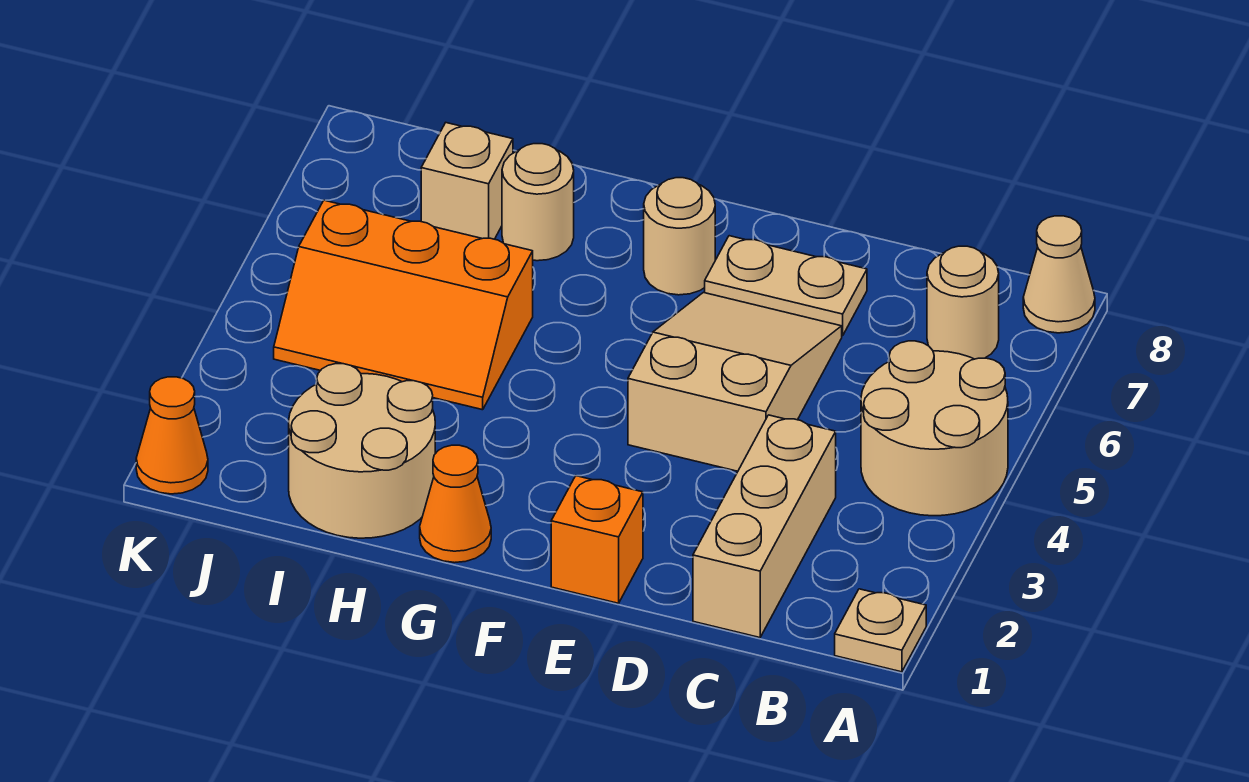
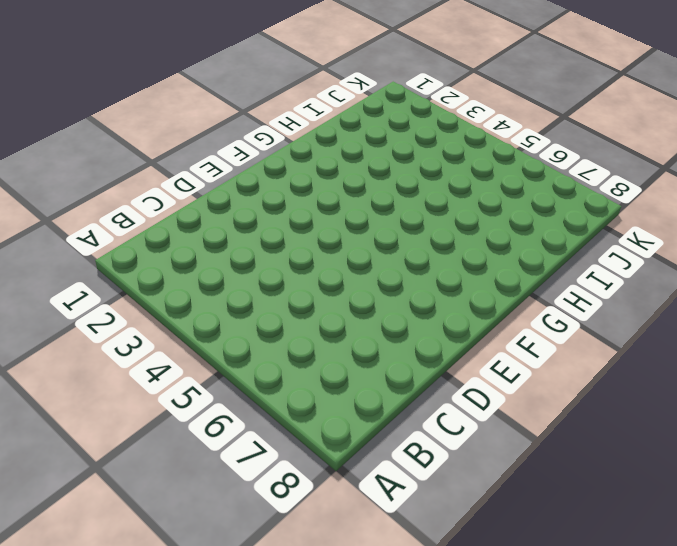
none -> tan 1x1 plate [835,589,926,672]
none -> tan 2x2 round brick [861,341,1008,516]
none -> tan 1x1 cone [1023,216,1095,333]

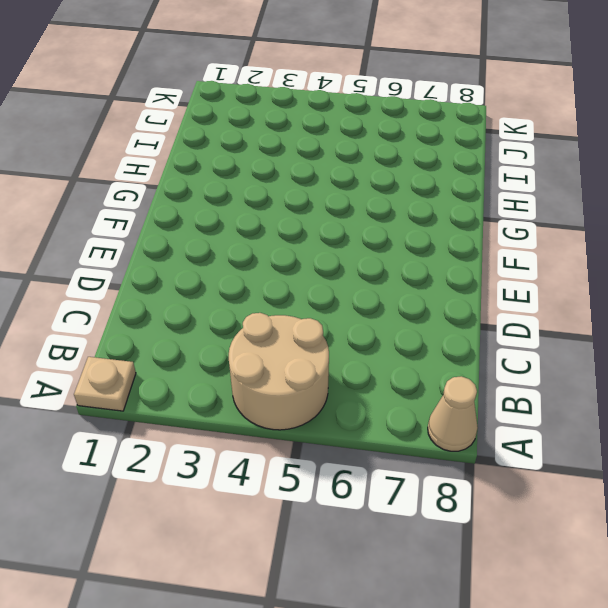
none -> tan 1x1 round brick [927,246,999,359]
none -> tan 1x3 brick [693,415,836,638]
none -> tan 2x3 slope [628,293,842,471]

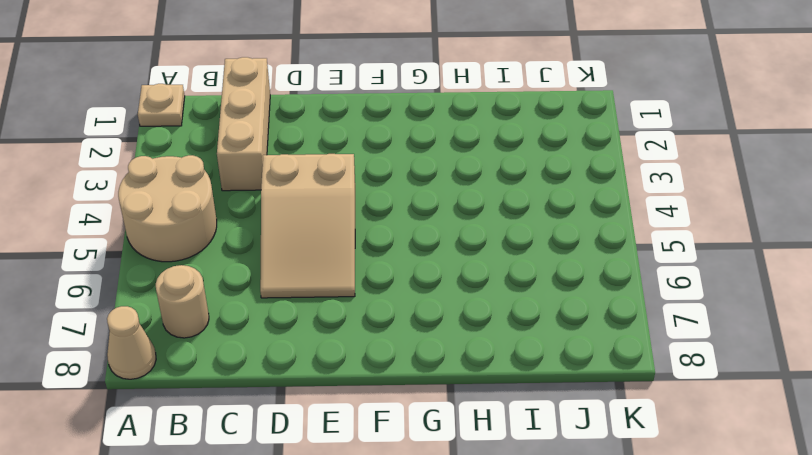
none -> tan 1x2 plate [705,236,867,336]
none -> orange 1x1 brick [551,476,643,603]
none -> tan 1x1 round brick [644,178,715,295]

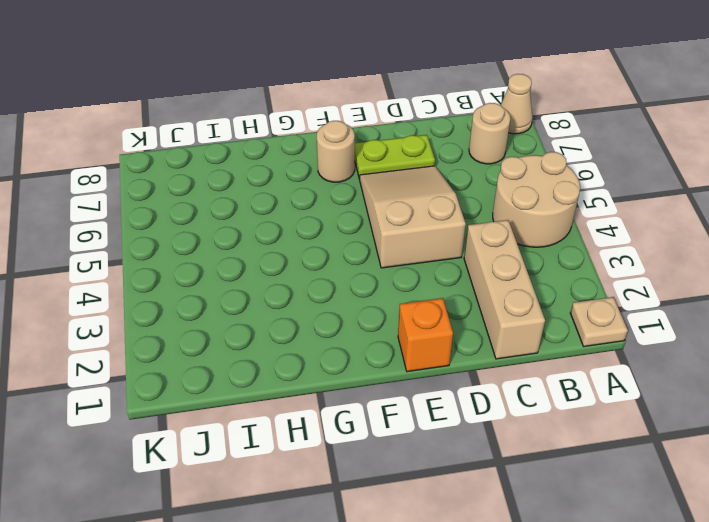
lime 1x2 plate [355,135,435,179] -> tan 1x2 plate [705,236,867,336]
none -> orange 1x1 cone [420,445,491,563]
none -> tan 2x2 round brick [289,364,435,538]
none -> orange 2x3 slope [274,200,533,410]

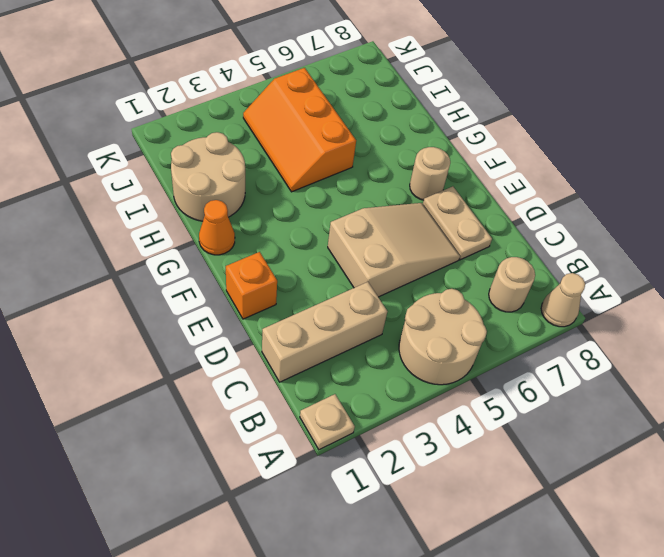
none -> tan 1x1 round brick [502,144,574,261]
none -> tan 1x1 brick [421,123,513,239]
none -> orange 1x1 cone [136,377,208,494]

